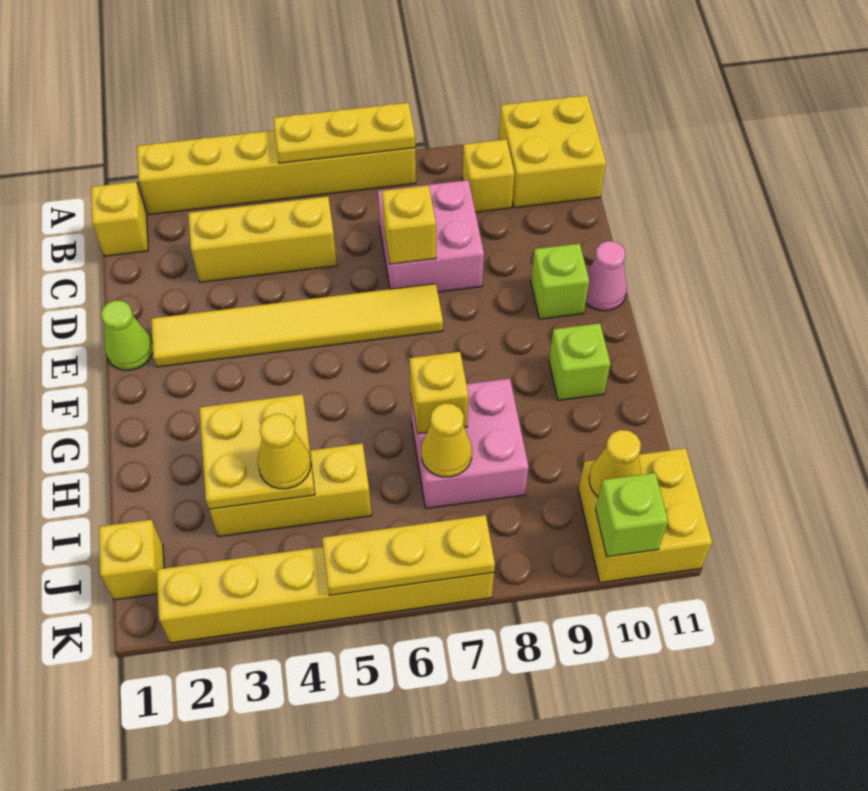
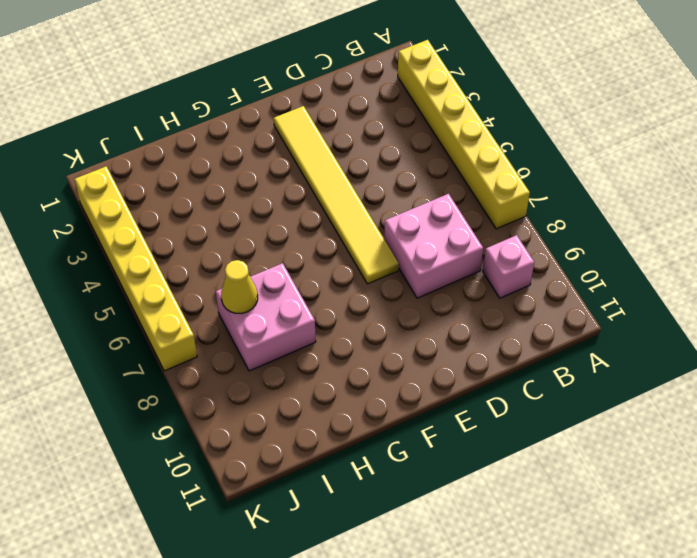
pink 1x1 brick [483,235,534,298] -> yellow 1x1 brick [462,139,515,212]
none -> yellow 2x2 brick [499,95,606,208]
none -> yellow 1x1 brick [91,182,148,256]
none -> yellow 1x3 brick [188,196,337,282]

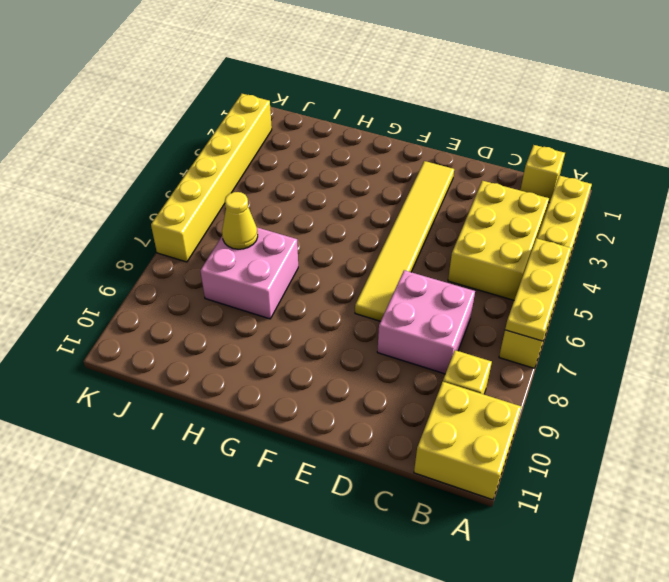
yellow 2x3 brick [448,181,549,300] -> yellow 1x3 brick [188,196,337,282]
none -> lime 1x1 cone [101,301,153,370]
none -> lime 1x1 brick [531,244,589,319]
none -> pink 1x1 cone [586,241,627,311]

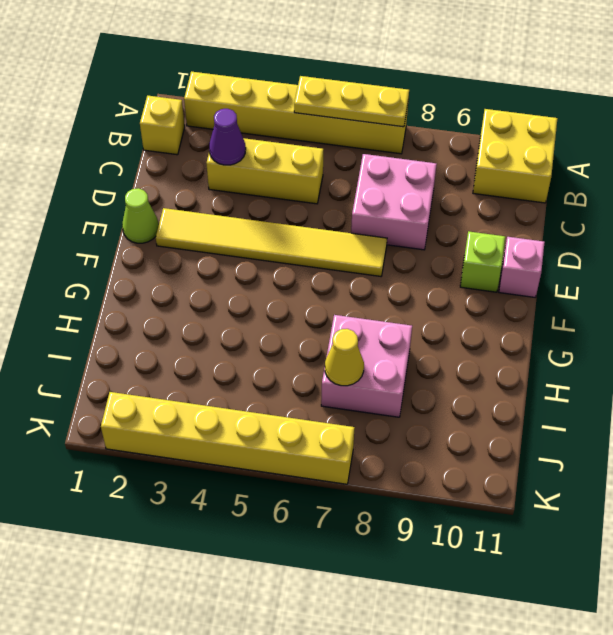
purple 1x1 cone [209,109,246,165] -> none
pink 1x1 brick [499,237,545,297] -> pink 1x1 cone [586,241,627,311]
none -> yellow 1x1 brick [462,139,515,212]
none -> lime 1x1 brick [549,323,611,400]
none -> yellow 1x3 brick [209,443,372,537]

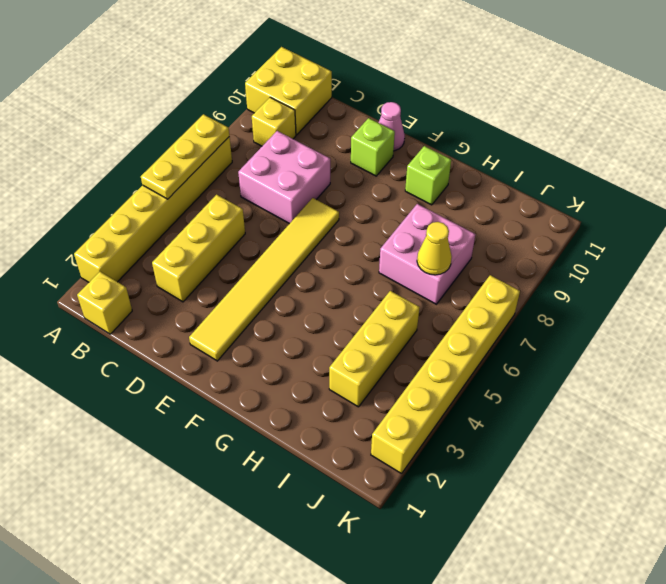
none -> lime 1x1 cone [101,301,153,370]
none -> yellow 1x1 brick [99,520,164,600]
none -> yellow 2x2 brick [578,448,712,583]

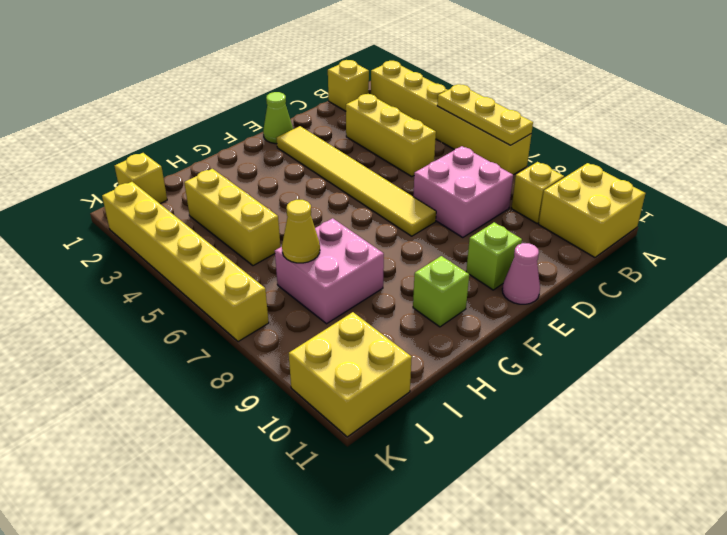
none -> yellow 1x1 brick [382,185,436,264]
none -> yellow 2x2 plate [200,394,315,509]
none -> yellow 1x1 brick [410,352,469,434]

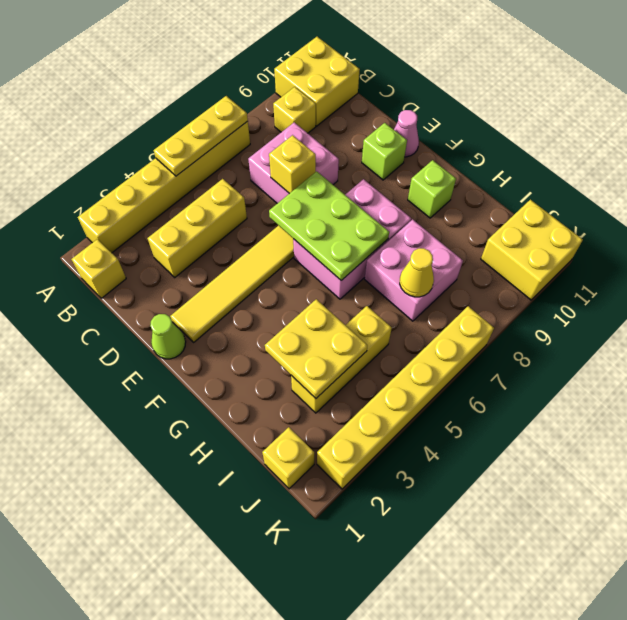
lime 2x3 plate [269,171,389,280] -> none
pink 2x3 brick [293,179,411,299] -> none
none -> yellow 1x1 brick [410,352,469,434]
none -> yellow 1x1 cone [589,430,642,497]
none -> yellow 1x3 plate [322,515,495,595]

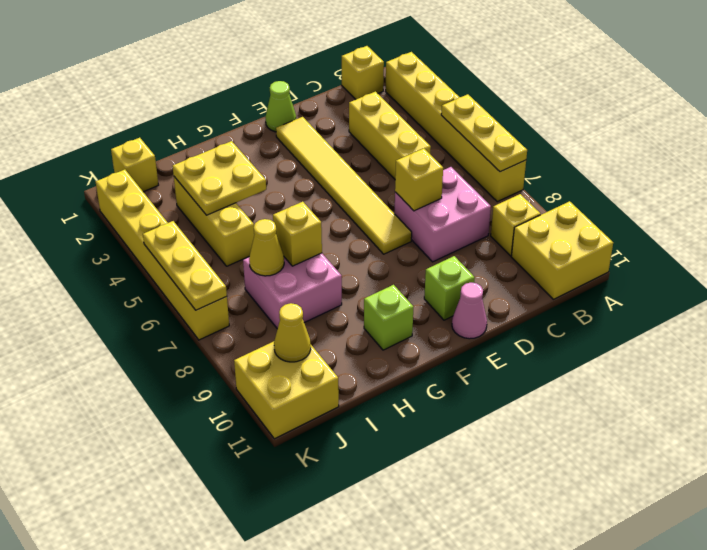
none -> lime 1x1 brick [596,473,668,557]
none -> yellow 1x1 cone [258,414,311,489]

